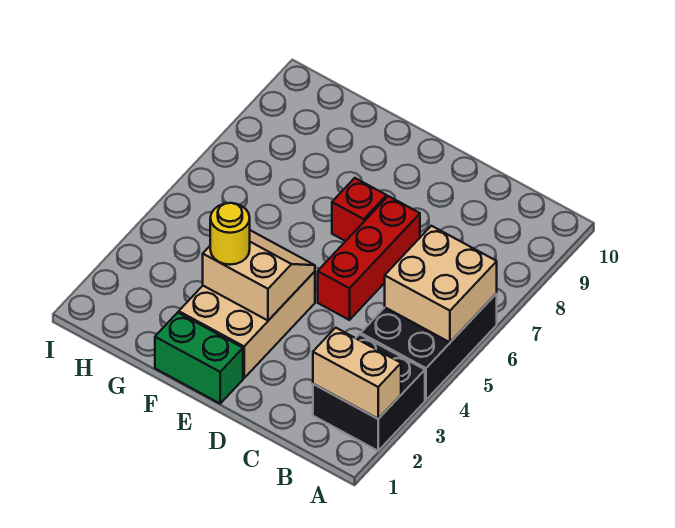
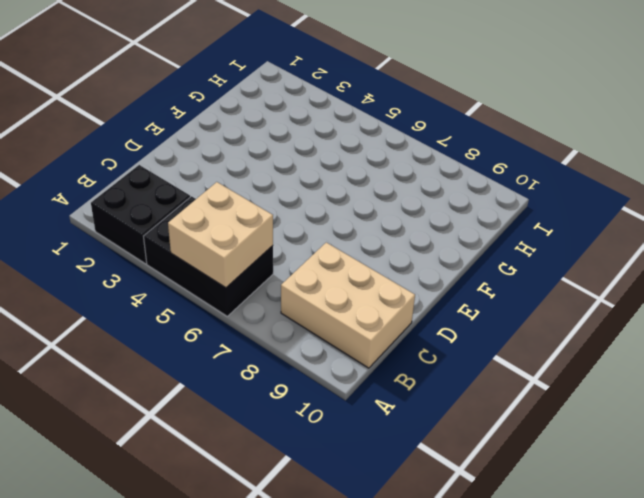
tan 2x3 brick [281,242,415,368] -> tan 2x3 brick moved to [179,272,315,378]
none -> red 1x3 brick [318,196,420,320]
none -> green 1x2 brick [155,313,243,403]

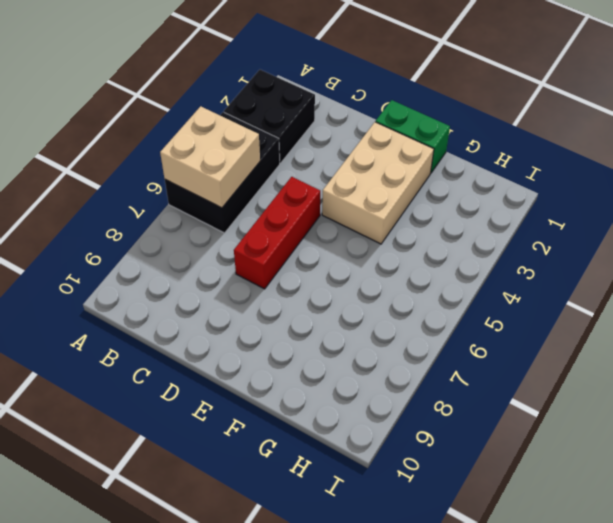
none -> red 1x1 brick [332,178,387,241]
none -> tan 1x2 brick [313,328,401,419]

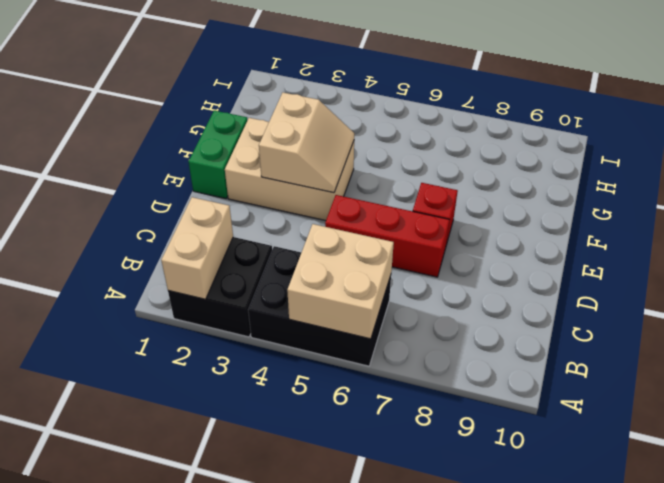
none -> yellow 1x1 round brick [210,203,250,265]

